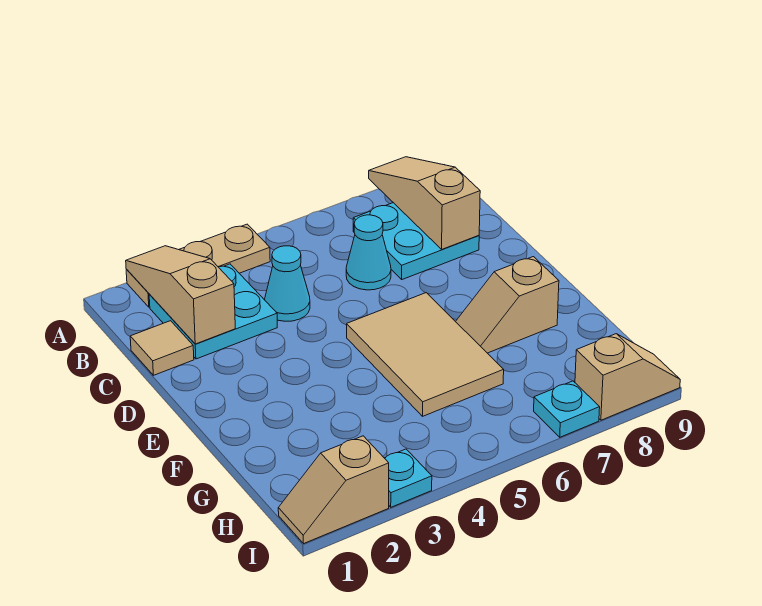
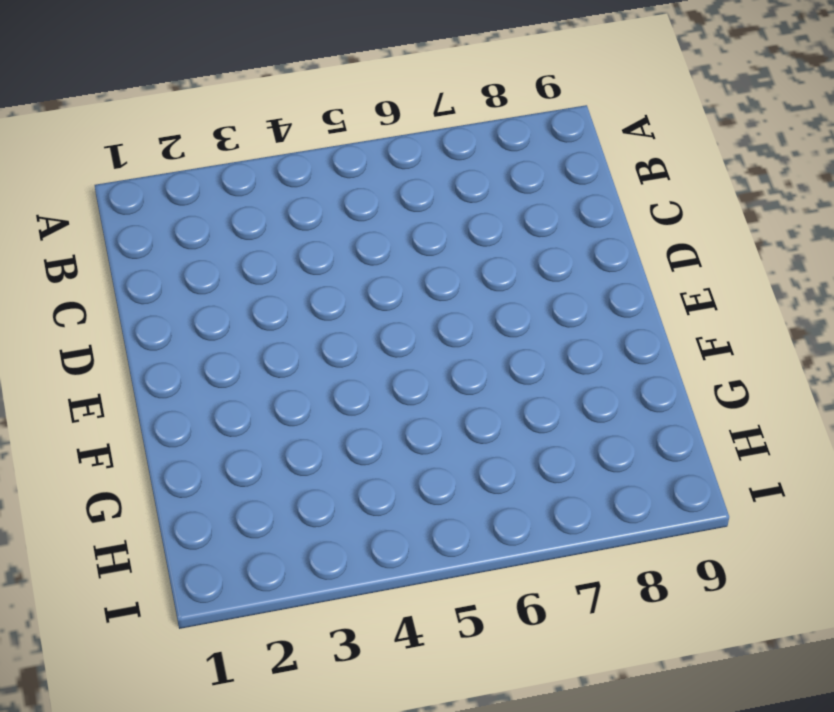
none -> tan 1x3 plate [126,224,270,307]
none -> cyan 2x2 plate [149,264,277,359]
none -> cyan 2x2 plate [353,203,479,279]

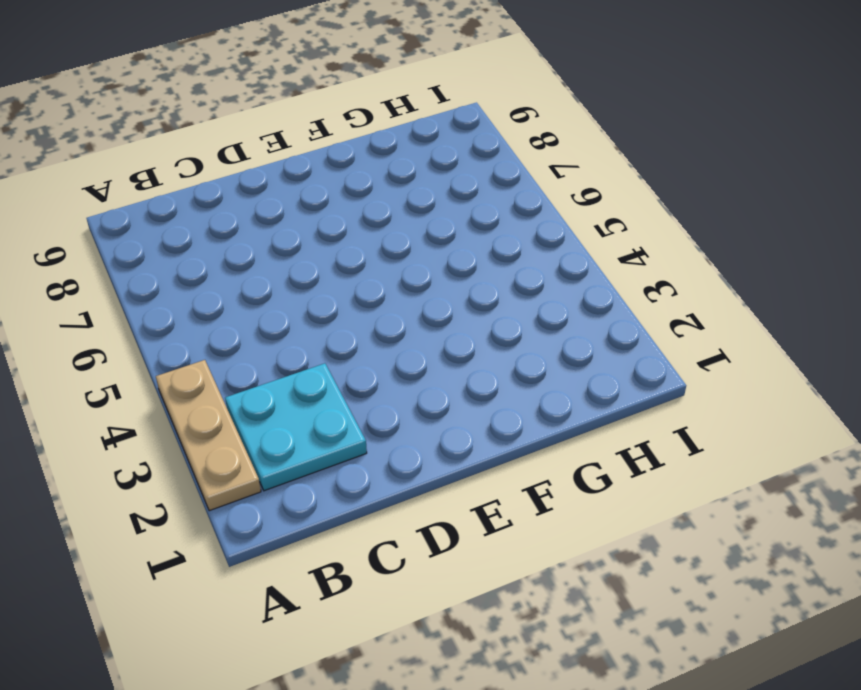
none -> cyan 2x2 plate [353,203,479,279]
none -> tan 1x1 tile [130,321,194,375]
none -> cyan 1x1 cone [265,246,310,321]

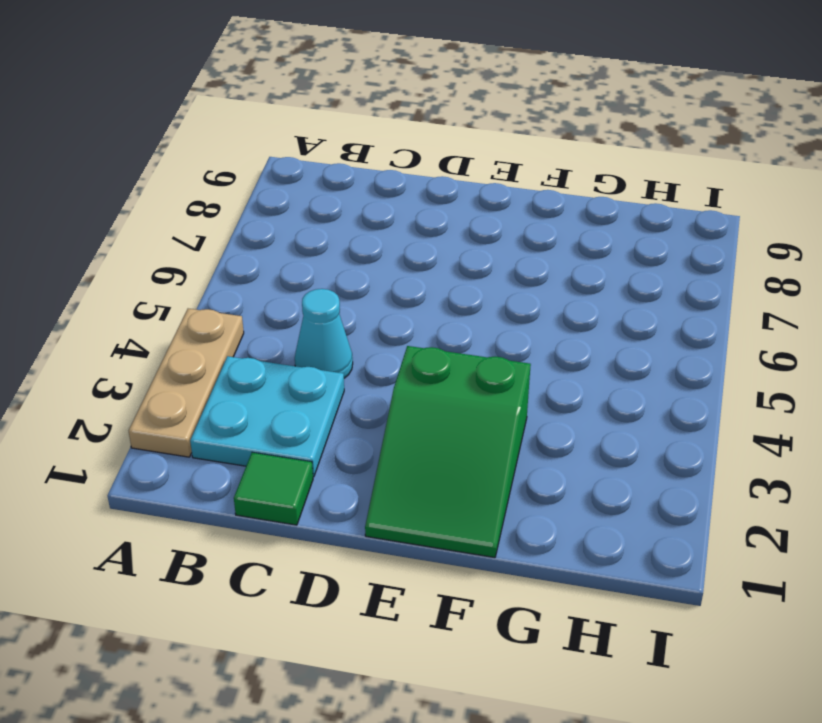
green 1x1 tile [234,453,313,525] -> tan 1x1 tile [130,321,194,375]
green 2x3 slope [365,346,531,558] -> none
none -> cyan 2x2 plate [353,203,479,279]
none -> cyan 1x1 cone [346,215,391,290]
none -> tan 2x3 tile [347,293,504,416]

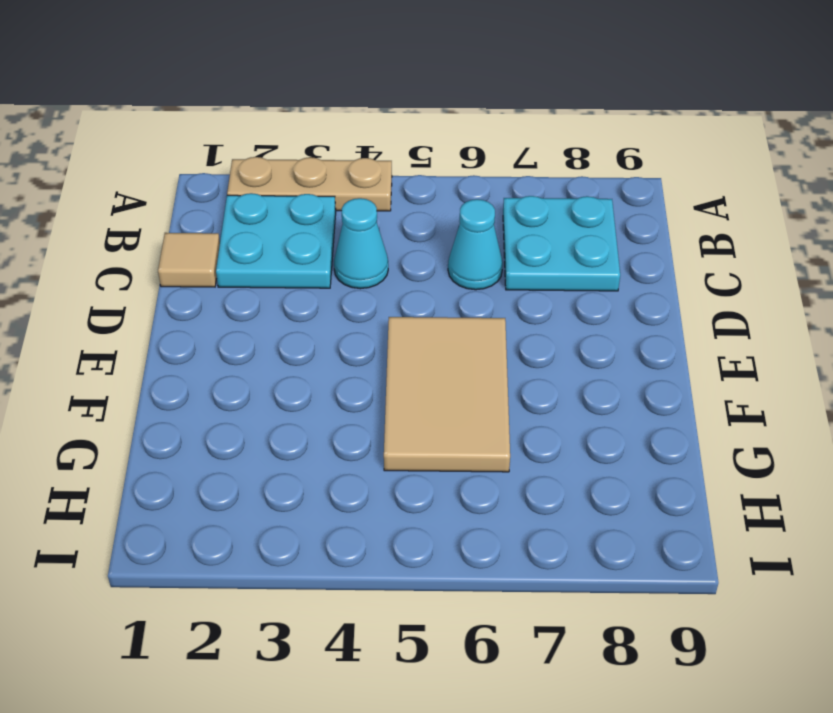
none -> tan 1x2 slope [456,257,559,353]
none -> tan 1x2 slope [278,436,389,544]
none -> cyan 1x1 plate [385,449,432,507]

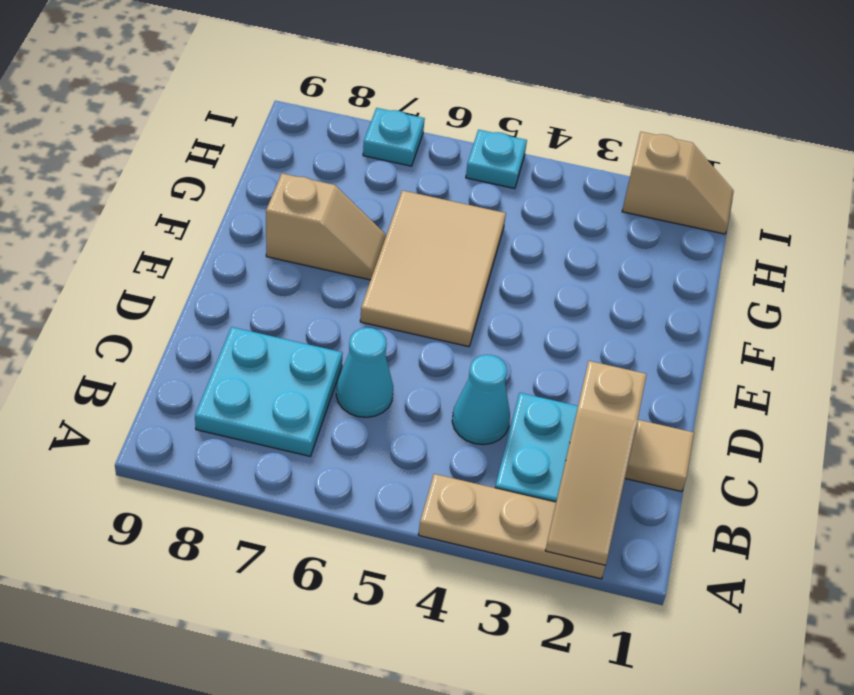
cyan 1x1 plate [466,130,527,189] -> cyan 1x1 plate moved to [385,449,432,507]
none -> tan 1x2 slope [575,334,680,420]
none -> tan 1x3 slope [369,157,480,249]

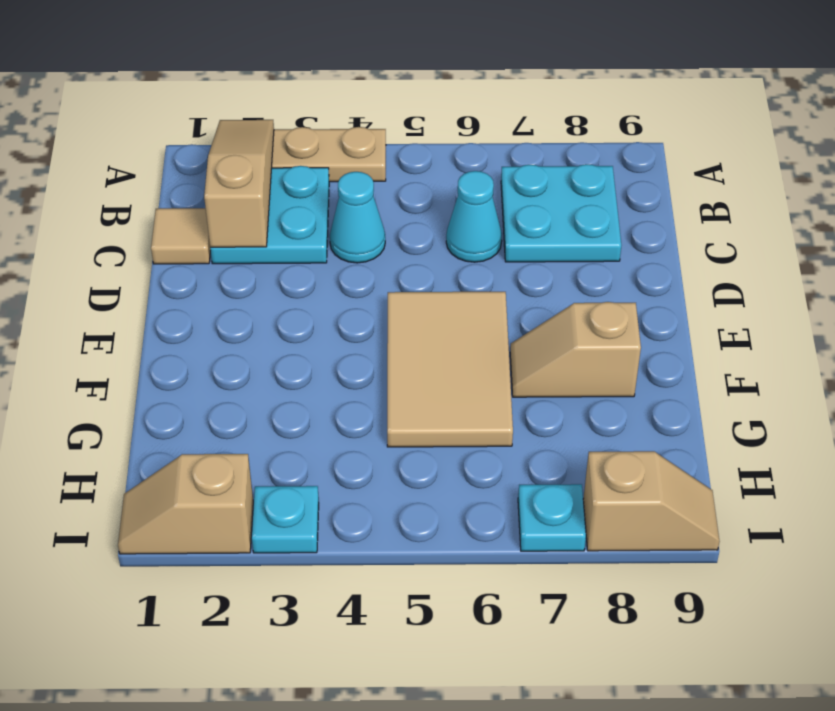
none -> tan 1x3 slope [369,157,480,249]

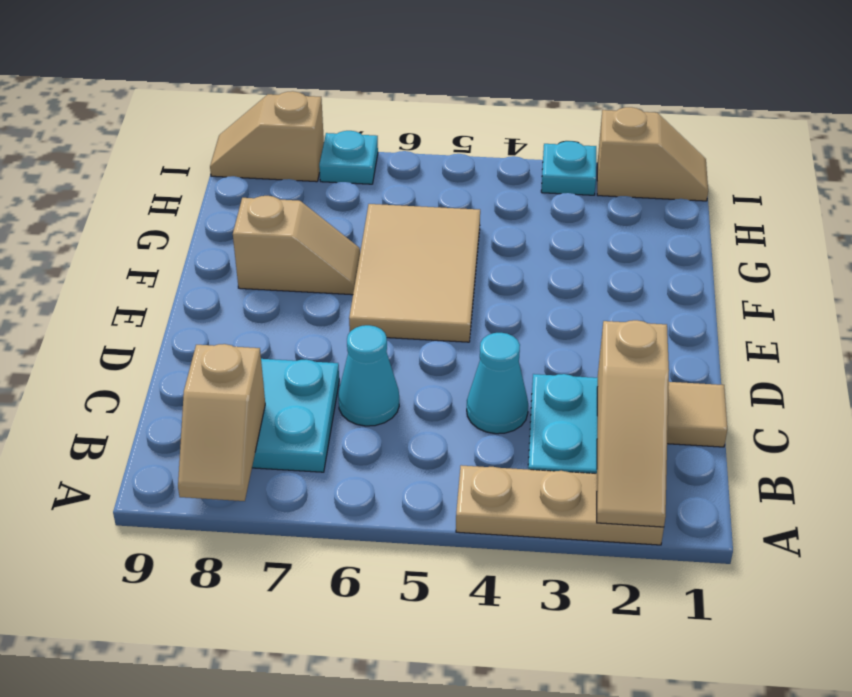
tan 1x2 slope [178,344,265,501] -> tan 1x3 slope [369,157,480,249]

